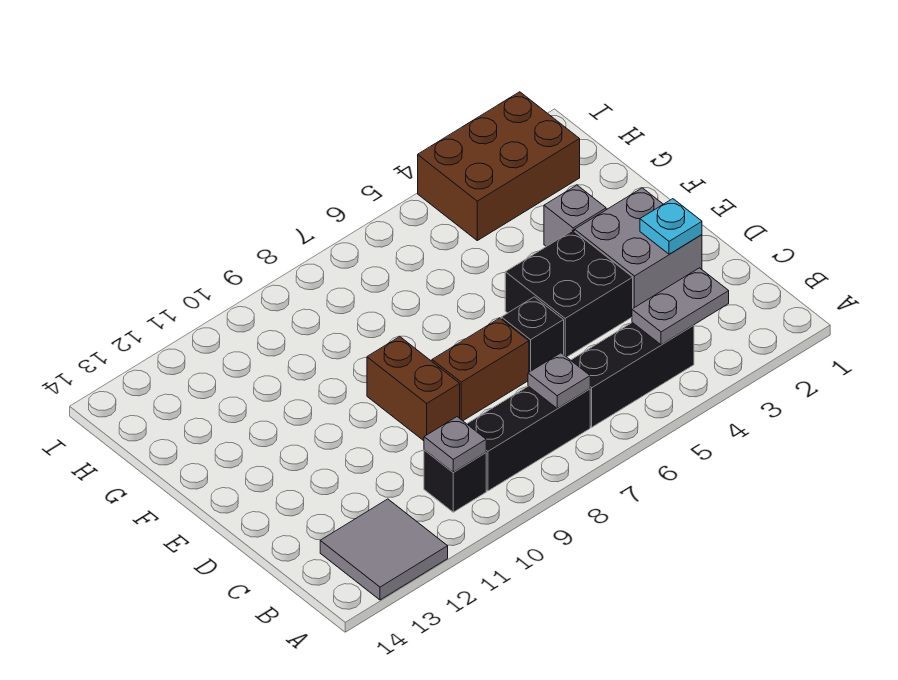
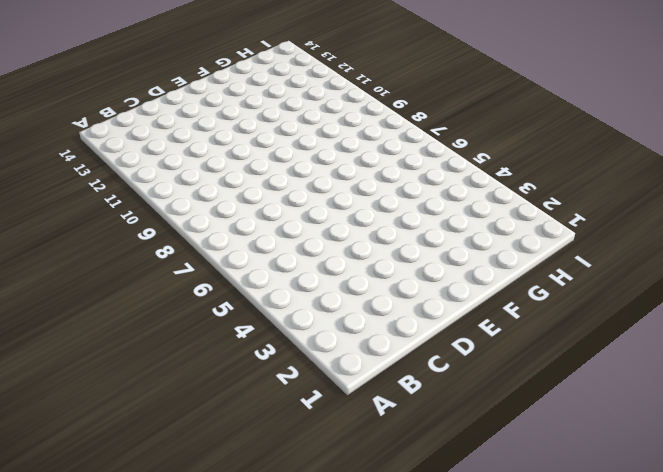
none -> grey 2x2 tile [320,499,448,600]
none -> black 1x3 brick [571,323,694,427]
none -> black 1x3 brick [467,386,590,491]

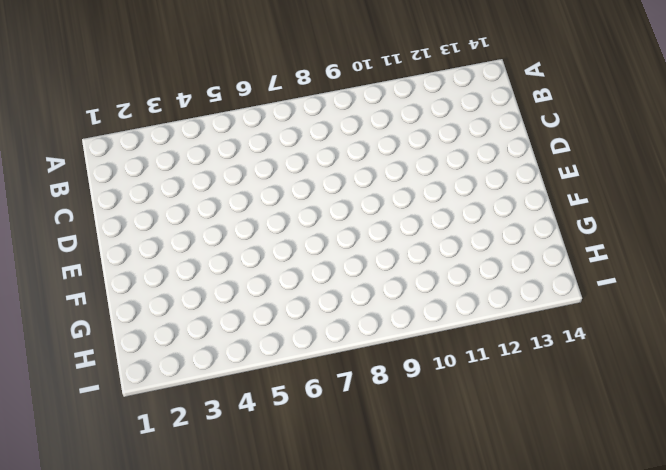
none -> grey 2x2 tile [320,499,448,600]
none -> black 1x3 brick [571,323,694,427]
none -> black 1x3 brick [467,386,590,491]

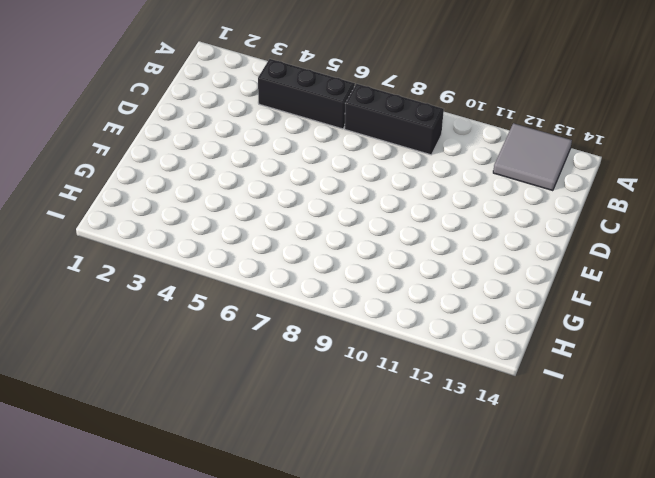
none -> black 1x1 brick [424,450,486,512]
none -> grey 2x2 brick [575,188,702,308]
none -> black 2x2 brick [505,231,633,357]

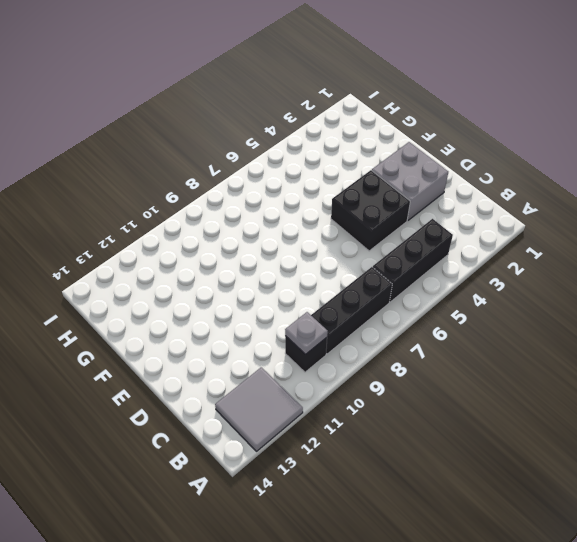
none -> black 1x1 brick [501,297,564,372]
none -> brown 1x2 brick [432,318,529,421]
none -> brown 1x2 brick [367,337,460,441]

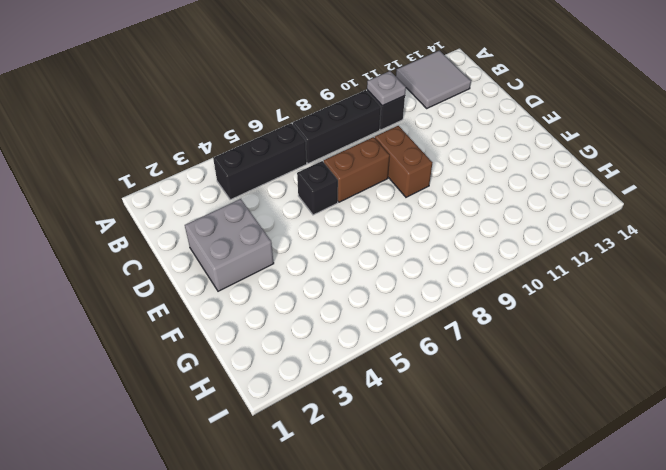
none -> black 2x2 brick [505,231,633,357]
none -> grey 1x1 brick [544,185,606,247]
none -> brown 2x3 brick [418,92,580,241]

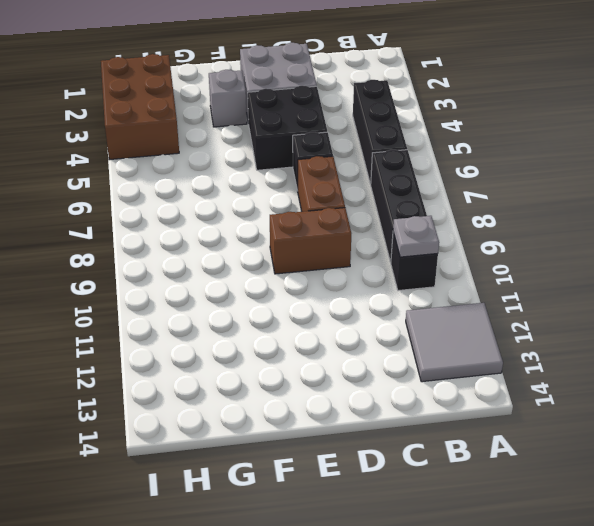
none -> grey 1x2 plate [632,268,729,345]
none -> grey 1x1 plate [528,353,590,409]
none -> cyan 1x1 plate [640,199,702,254]

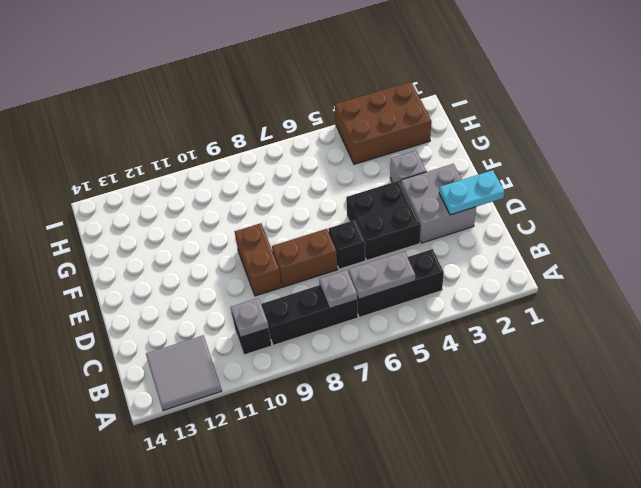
grey 1x2 plate [348,252,415,299] -> grey 1x2 plate moved to [632,268,729,345]
cyan 1x2 plate [439,170,504,215] -> cyan 1x1 plate [640,199,702,254]

